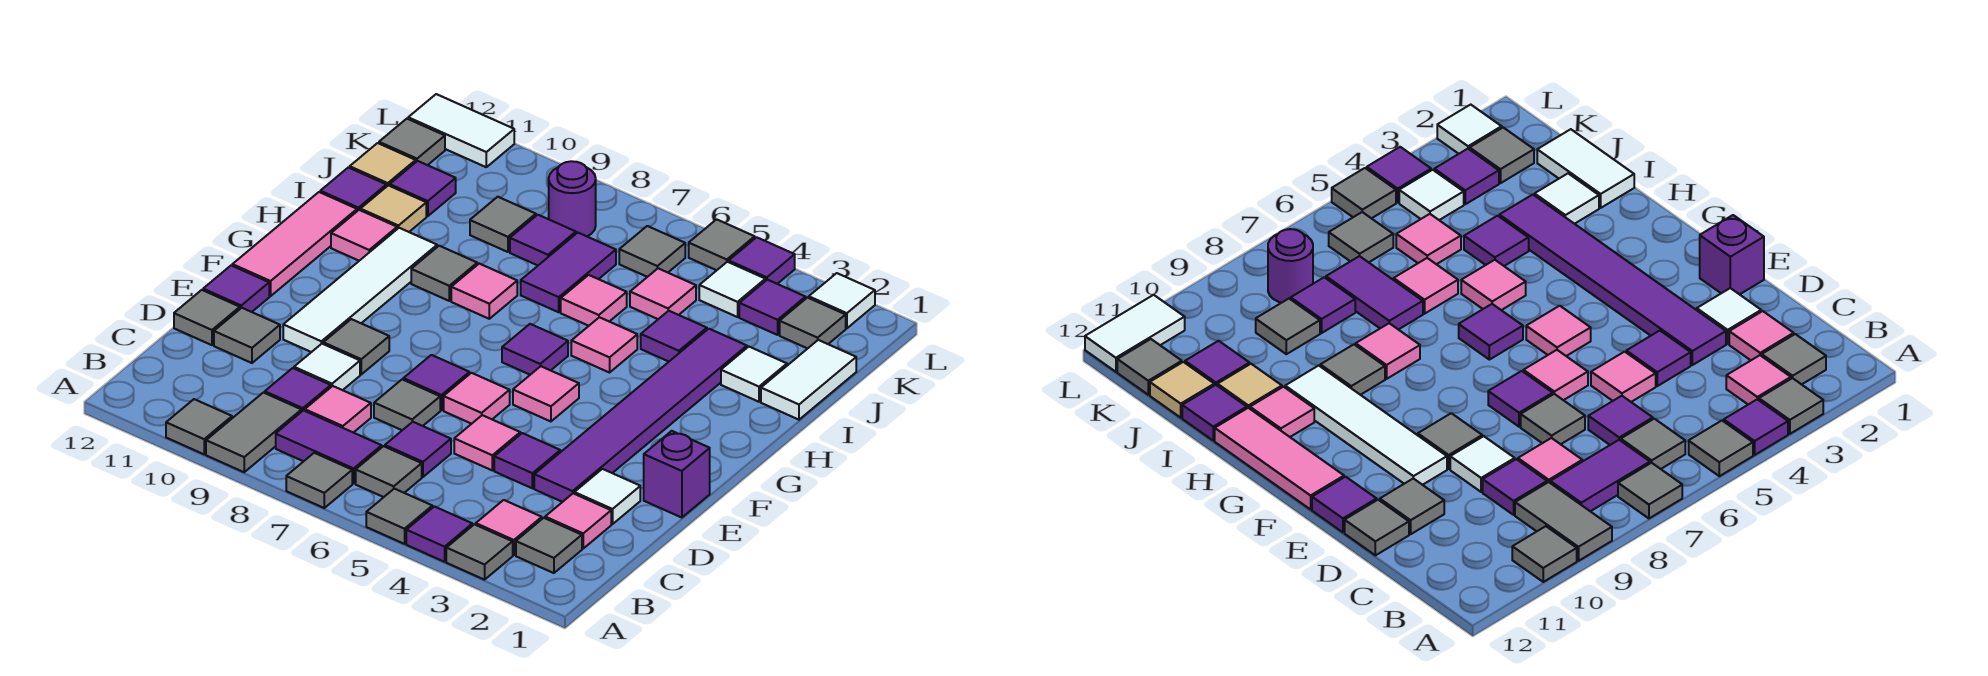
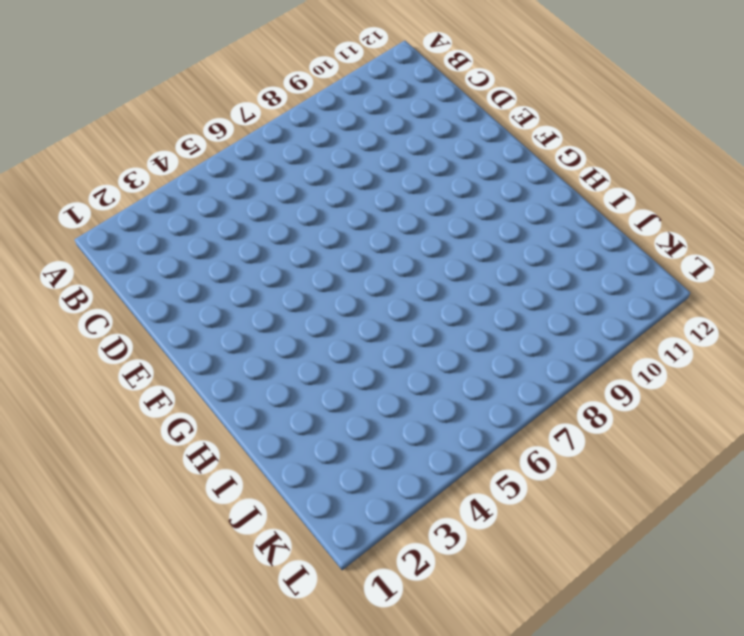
none -> grey 1x1 tile [446,524,513,580]
none -> purple 1x1 tile [406,507,472,562]
none -> grey 1x1 tile [366,489,432,544]
none -> grey 1x1 tile [286,453,352,508]

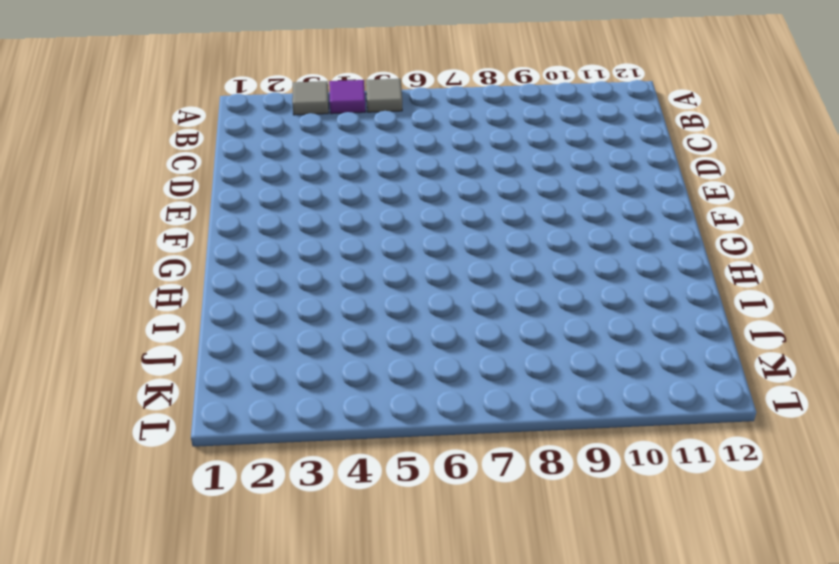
none -> grey 1x1 tile [286,453,352,508]
none -> grey 1x2 tile [206,393,301,472]
none -> grey 1x1 tile [166,399,232,454]
none -> grey 1x1 tile [516,518,582,573]

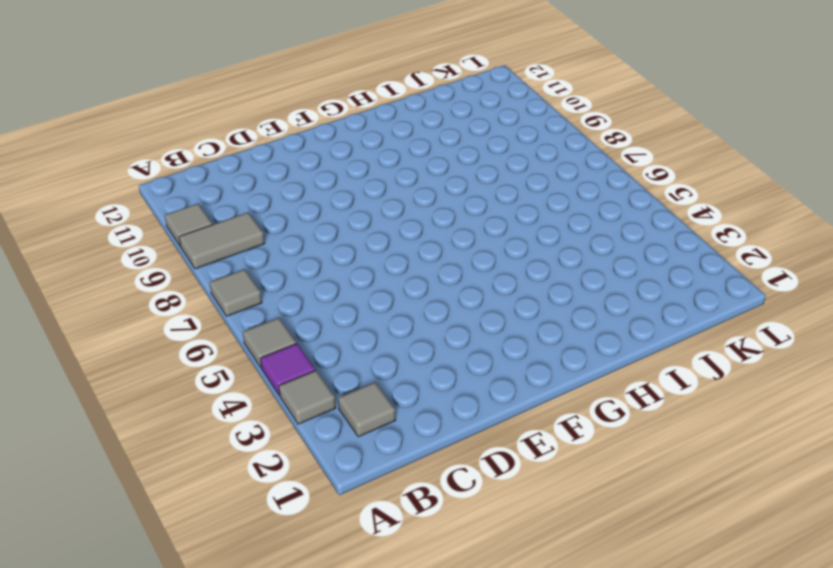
none -> pink 1x1 tile [476,500,542,555]
none -> grey 1x1 tile [356,446,422,497]
none -> purple 1x2 tile [276,411,382,484]
none -> pink 1x1 tile [545,493,611,548]

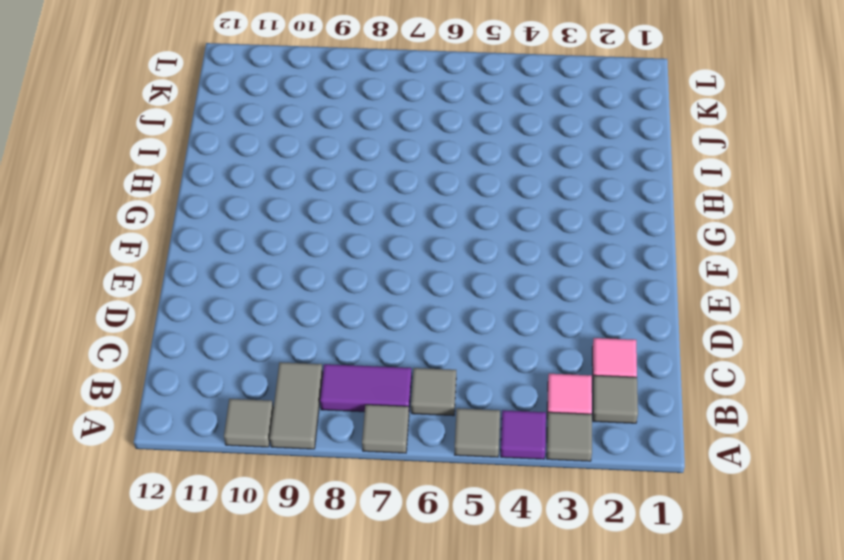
none -> purple 1x1 tile [385,422,451,477]
none -> pink 1x1 tile [305,386,371,433]
none -> purple 1x1 tile [265,368,331,412]
none -> white 1x1 tile [574,469,640,524]

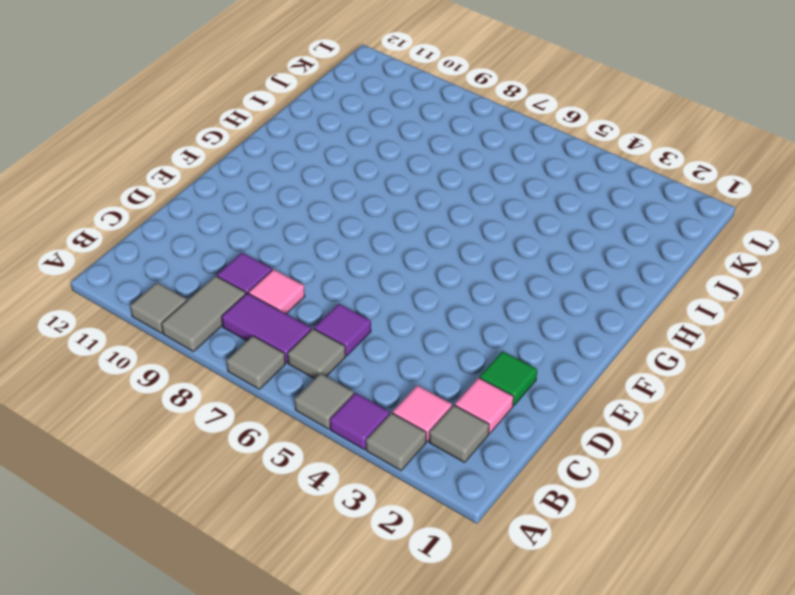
green 1x1 tile [480,351,537,406] -> white 1x1 tile [574,469,640,524]
none -> purple 1x6 tile [534,329,747,502]
none -> purple 1x1 tile [494,433,560,488]
none -> pink 1x1 tile [454,415,520,470]
none -> grey 1x1 tile [374,379,440,430]

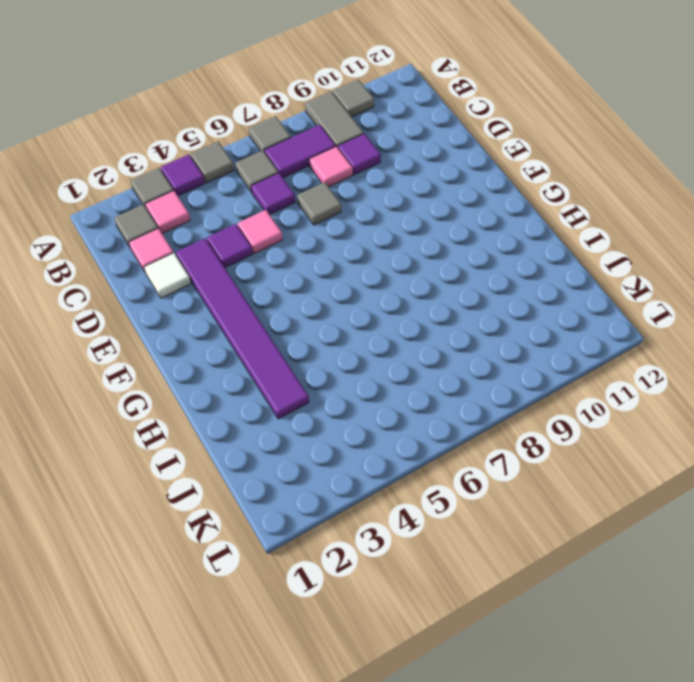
none -> white 1x1 tile [294,344,360,390]
none -> grey 1x1 tile [214,308,280,363]
none -> grey 1x1 tile [174,290,240,345]
none -> purple 1x1 brick [644,431,710,518]

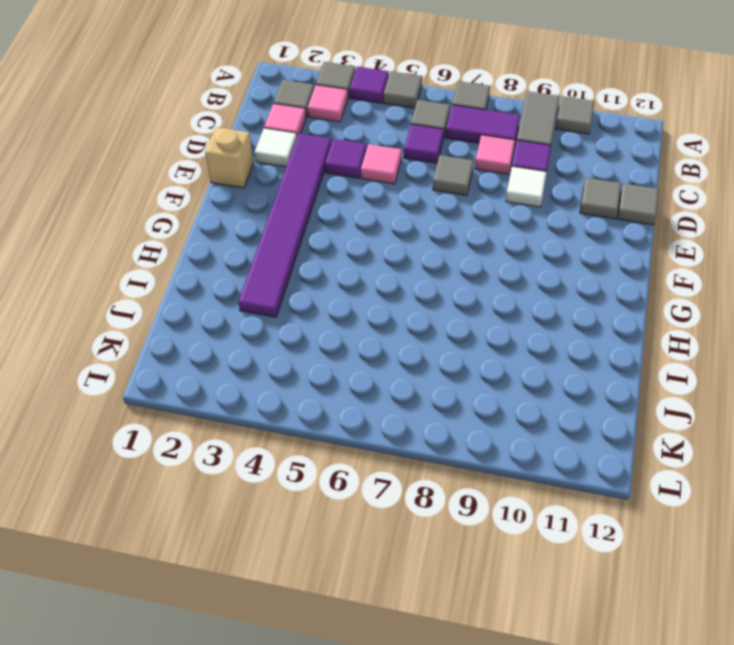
tan 1x1 brick [205,127,254,188] -> purple 1x1 brick [644,431,710,518]
none -> pink 1x1 tile [444,373,510,424]
none -> purple 1x1 tile [403,355,469,410]
none -> grey 1x1 tile [323,319,389,374]
none -> white 1x4 tile [283,228,437,352]

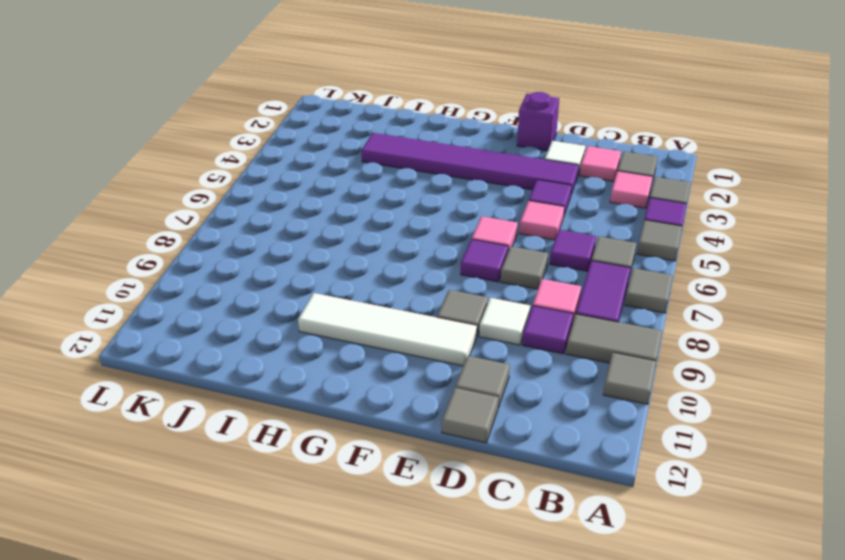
none -> purple 1x1 tile [203,265,269,312]
none -> pink 1x1 tile [513,366,579,421]
none -> pink 1x3 tile [232,192,357,296]
none -> purple 1x1 tile [502,324,568,375]

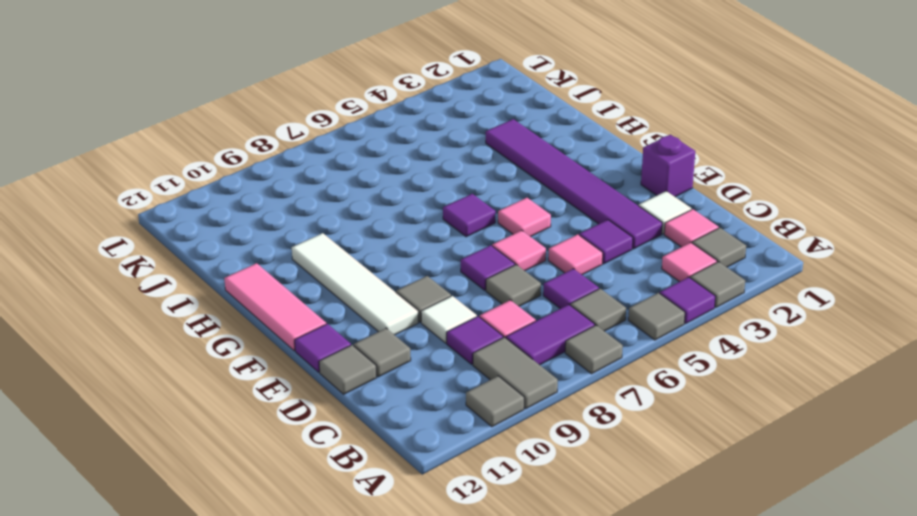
none -> pink 1x1 tile [571,317,637,373]
none -> pink 1x1 tile [451,264,517,319]
none -> grey 1x1 tile [411,246,477,301]
none -> pink 1x1 tile [331,210,397,261]

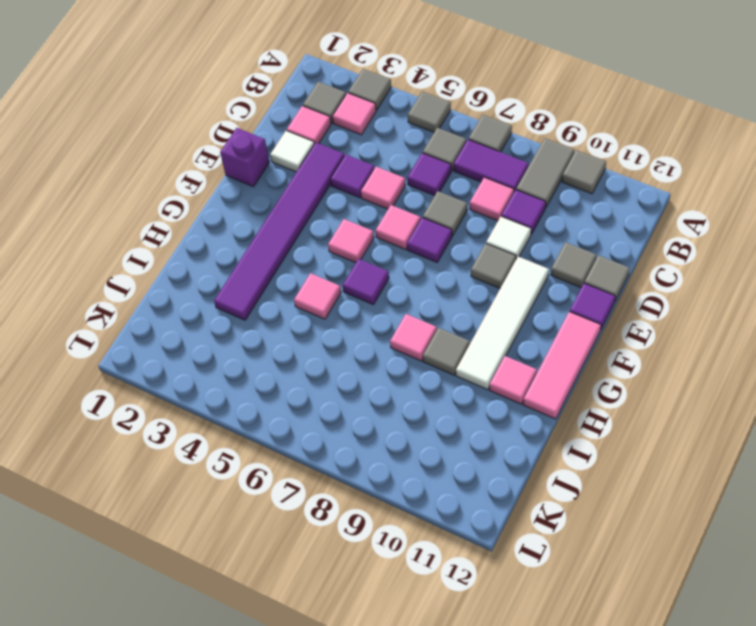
none -> purple 1x1 tile [406,507,472,562]
none -> white 1x2 tile [761,340,856,420]
none -> white 1x1 tile [721,347,787,402]
none -> purple 1x1 tile [641,311,707,362]

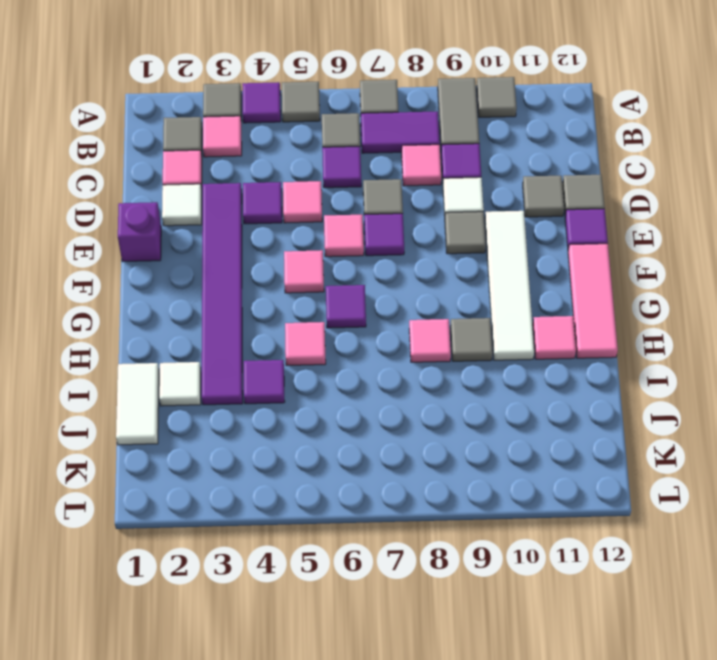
none -> pink 1x1 tile [561,275,627,326]
none -> purple 1x2 tile [521,233,616,312]
none -> tan 1x1 tile [360,185,426,232]
none -> purple 1x1 tile [320,168,386,211]

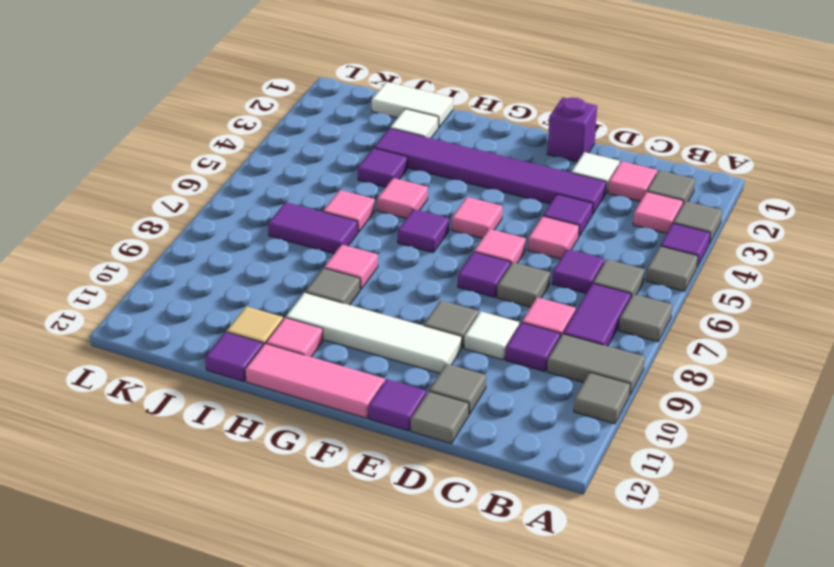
none -> pink 1x1 tile [630,268,696,319]
none -> purple 1x1 tile [510,215,576,265]
none -> grey 1x1 tile [470,197,536,252]
none -> purple 1x1 tile [390,161,456,216]

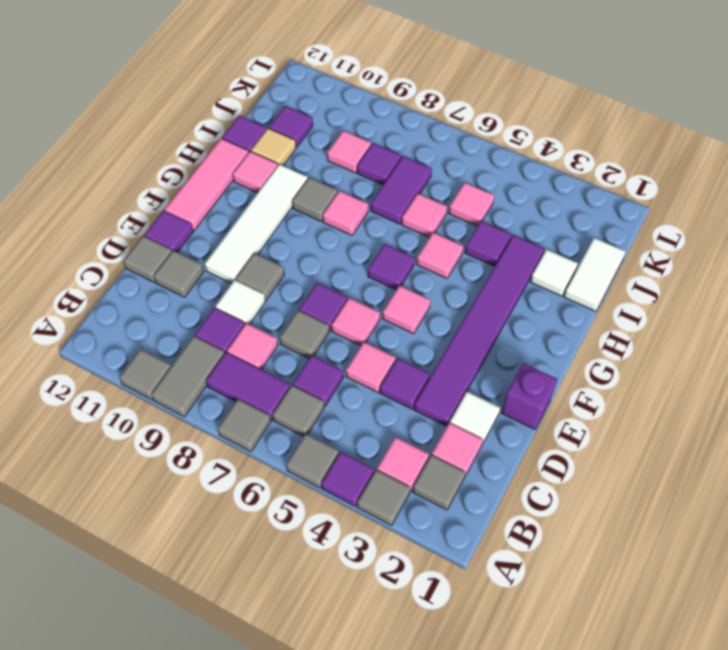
pink 1x1 tile [327,131,371,173] -> grey 1x1 tile [470,197,536,252]
none -> tan 1x1 tile [350,143,416,187]
none -> grey 1x1 tile [780,298,846,348]
none -> purple 1x1 tile [739,280,806,335]
none -> white 1x1 tile [699,262,765,317]

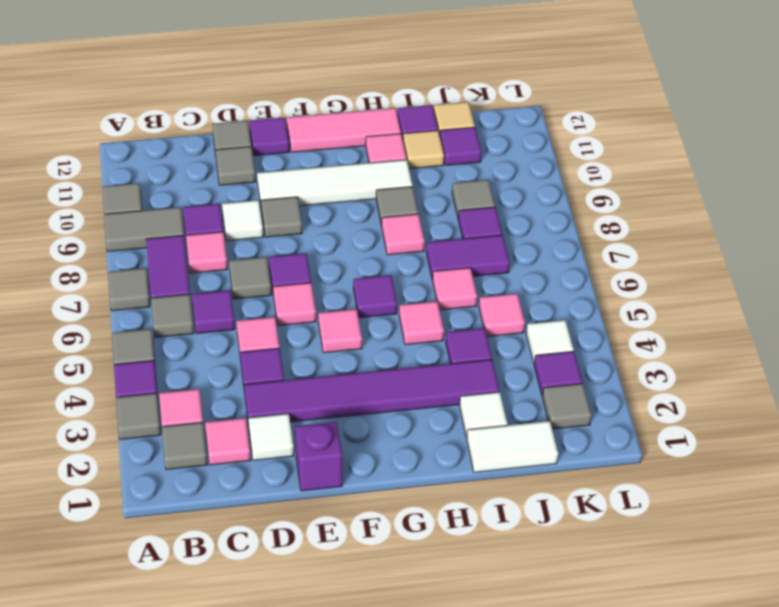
none -> grey 1x1 tile [619,226,685,277]
none -> purple 1x1 round brick [549,161,596,236]
none -> grey 1x1 tile [379,119,445,165]
none -> white 1x1 tile [809,273,875,328]

